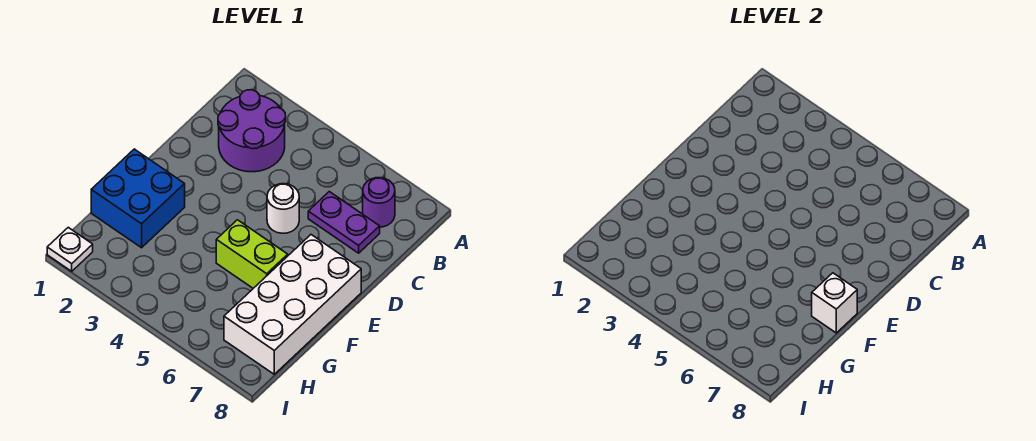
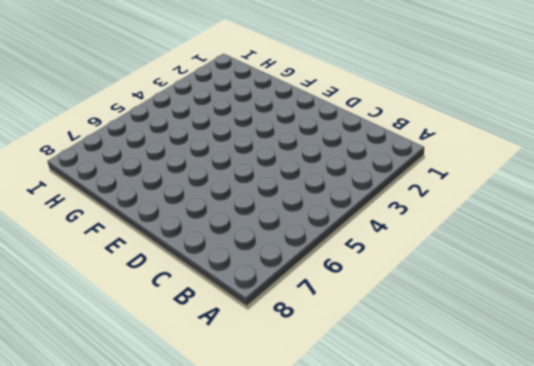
none -> purple 2x2 round brick [218,90,286,172]
none -> purple 1x1 round brick [363,178,395,227]

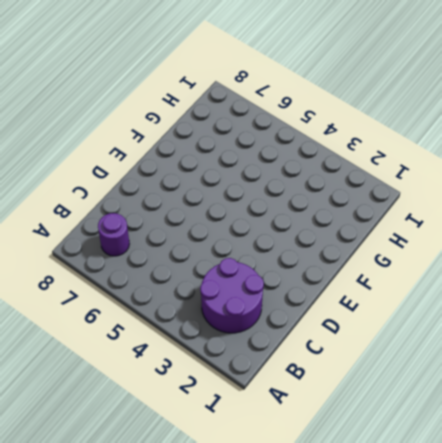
none -> purple 1x2 plate [308,192,380,253]
none -> white 1x1 round brick [267,184,299,233]

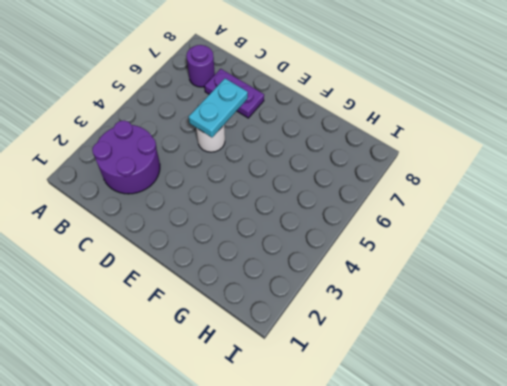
purple 1x2 plate [205,69,264,118] -> purple 1x2 plate turned to [308,192,380,253]
cyan 1x2 plate [189,79,248,137] -> none
none -> white 2x4 brick [224,235,361,374]
none -> blue 2x2 brick [91,149,185,248]

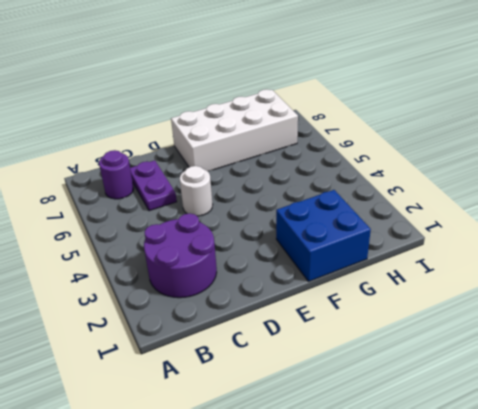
none -> lime 1x2 brick [216,220,288,288]
none -> white 1x1 plate [47,227,93,271]

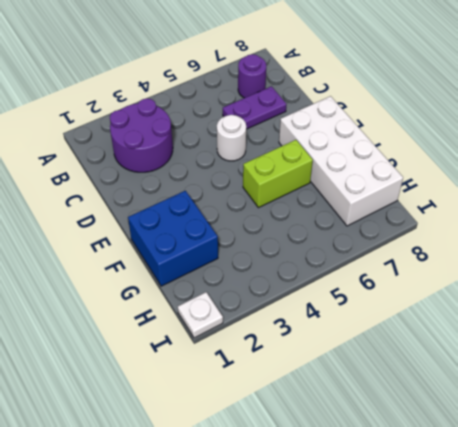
none -> white 1x1 brick [812,273,857,333]

